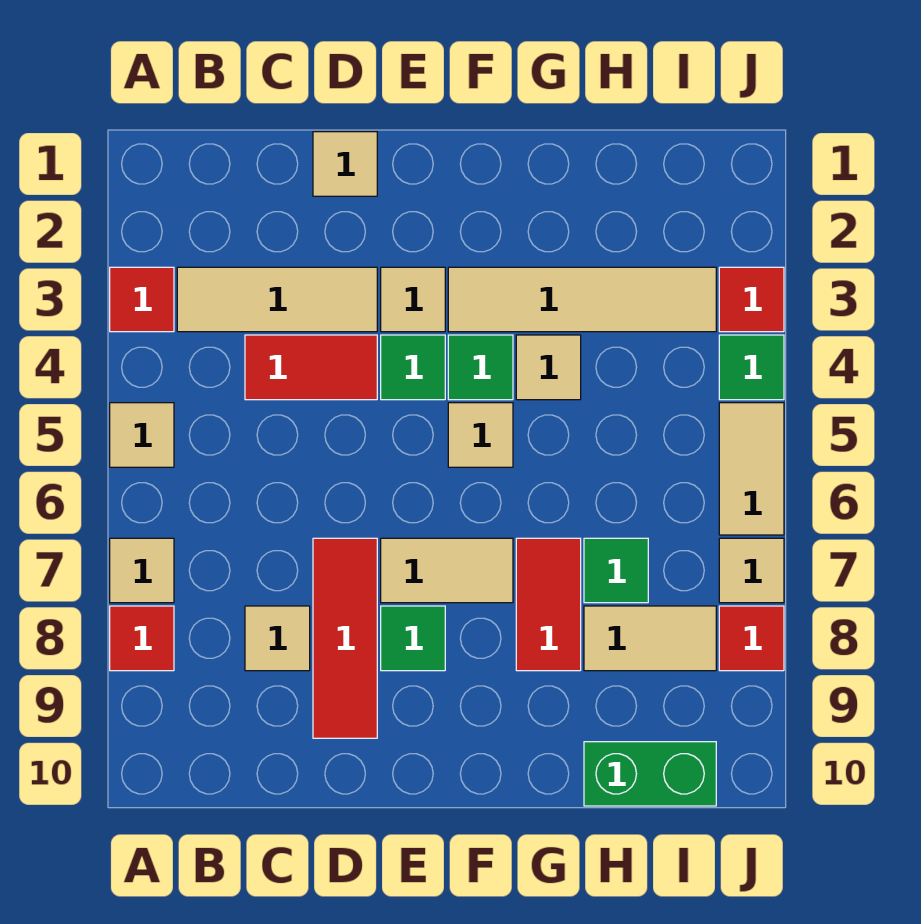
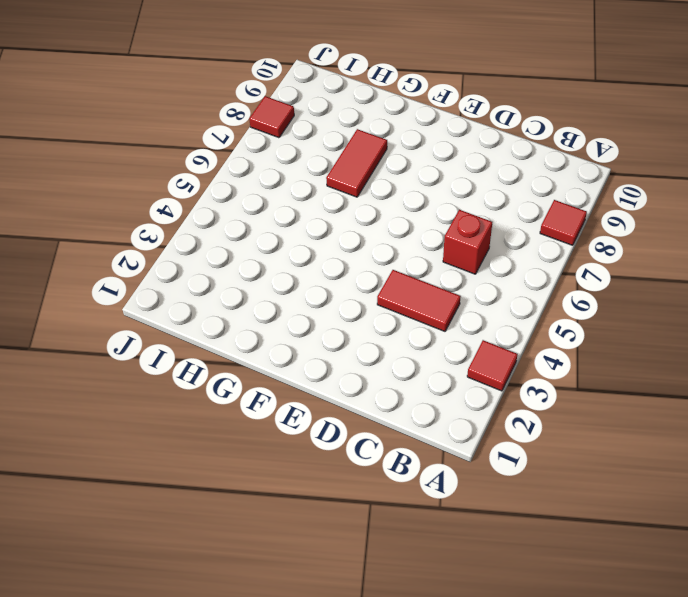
red 1x1 brick [443,210,492,274] -> none
none -> tan 1x1 tile [110,403,174,467]
none -> tan 1x1 tile [110,538,174,603]
none -> tan 1x3 tile [177,267,377,332]

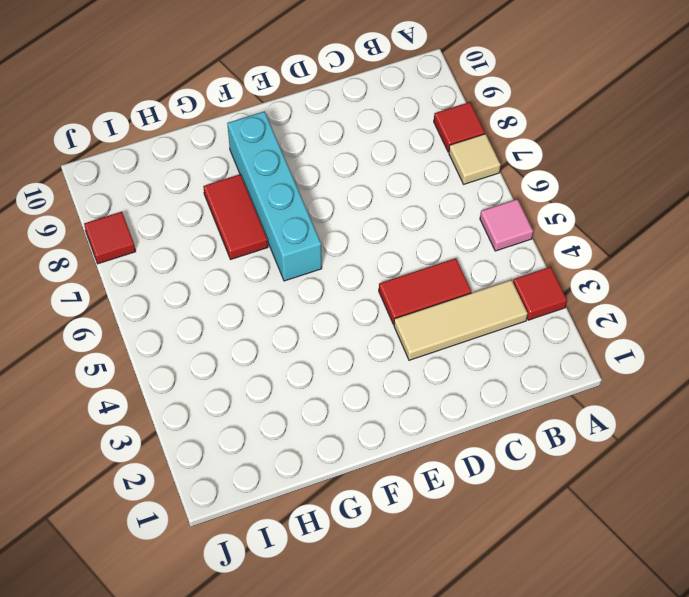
pink 1x1 tile [480,199,533,251] -> tan 1x1 tile [110,403,174,467]
cyan 1x4 brick [227,111,322,281] -> tan 1x2 tile [381,538,513,603]
none -> tan 1x1 tile [245,606,310,671]
none -> tan 1x1 tile [313,132,377,196]
none -> red 1x3 tile [313,538,377,738]

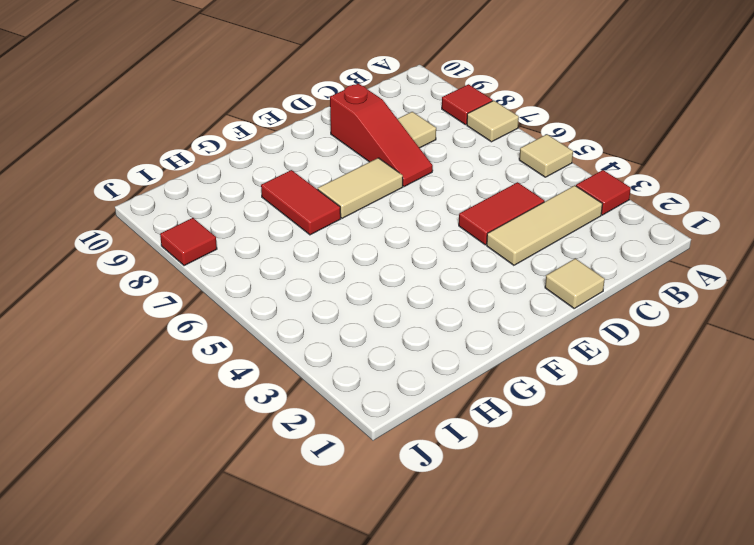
red 1x3 slope [330,83,433,187] -> red 1x3 tile [313,538,377,738]
none -> tan 1x1 tile [381,267,445,332]
none -> green 1x1 tile [381,335,445,400]
none -> green 1x1 tile [381,606,445,671]

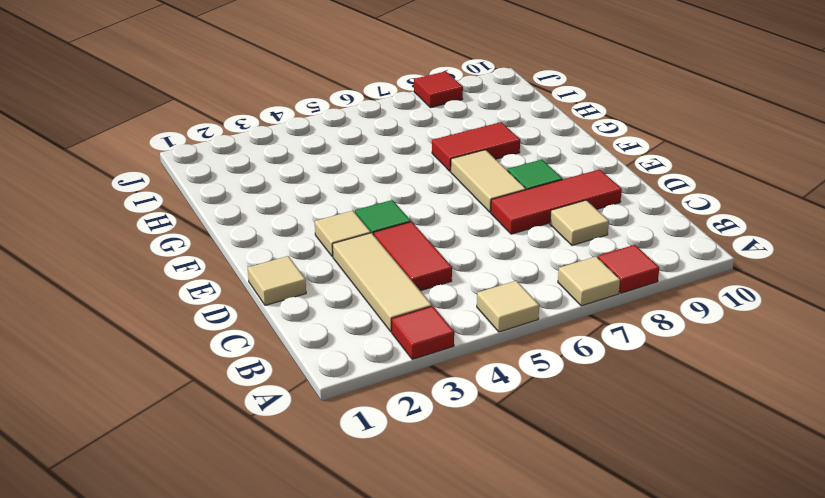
none -> tan 1x4 tile [448,267,716,332]
none -> green 1x1 tile [448,335,513,400]
none -> tan 1x1 tile [448,403,513,467]

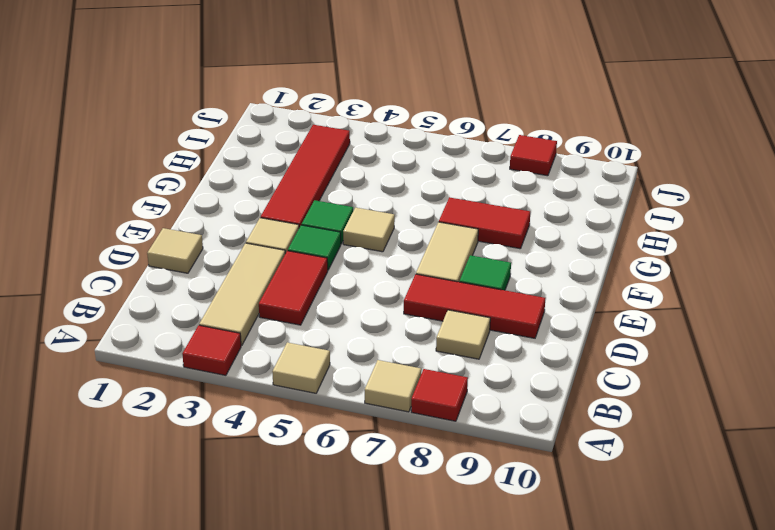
red 1x4 tile [261,125,350,228] -> tan 1x4 tile [448,267,716,332]
none -> tan 1x1 tile [516,335,581,400]
none -> green 1x1 tile [584,538,648,603]
none -> tan 1x2 tile [584,606,716,671]

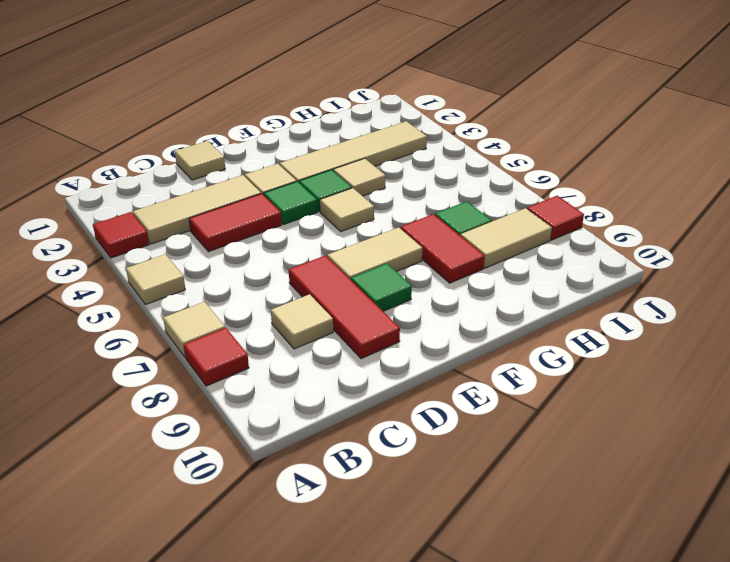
none -> green 1x2 brick [584,742,716,806]
none -> red 1x1 tile [719,267,784,332]
none -> green 1x1 tile [719,335,784,400]

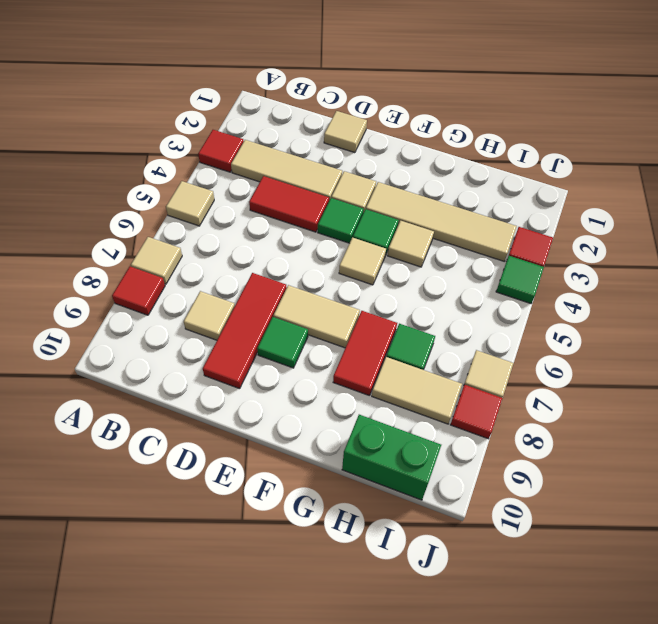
none -> tan 1x2 tile [719,403,784,535]

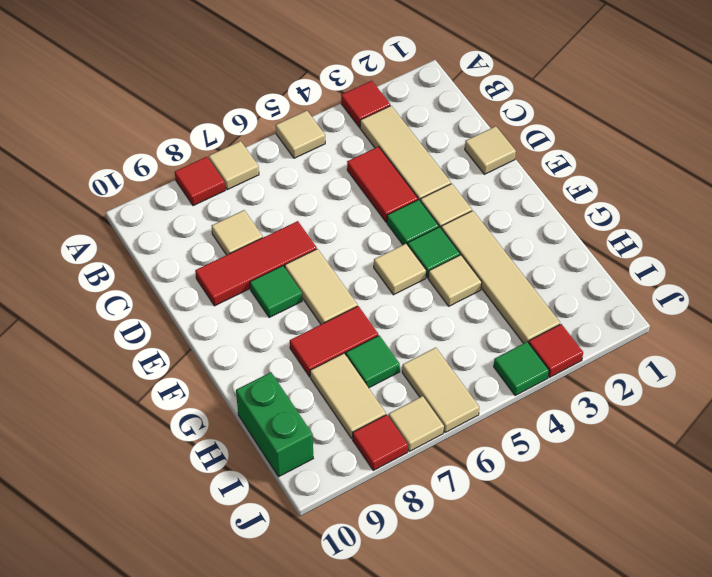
tan 1x2 tile [402,348,479,433] -> tan 1x2 tile turned to [719,403,784,535]

